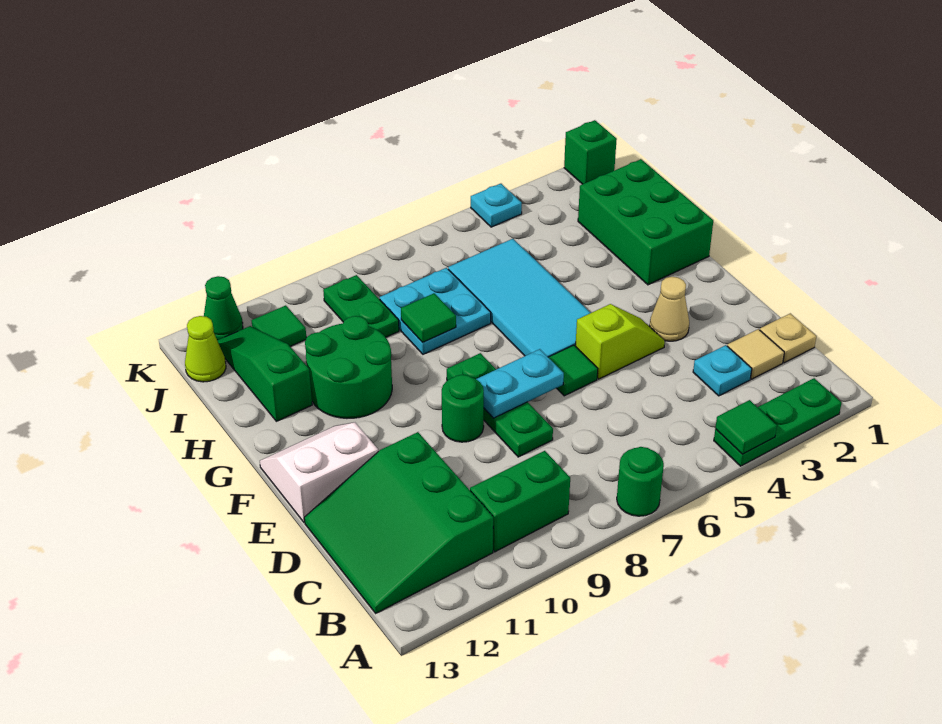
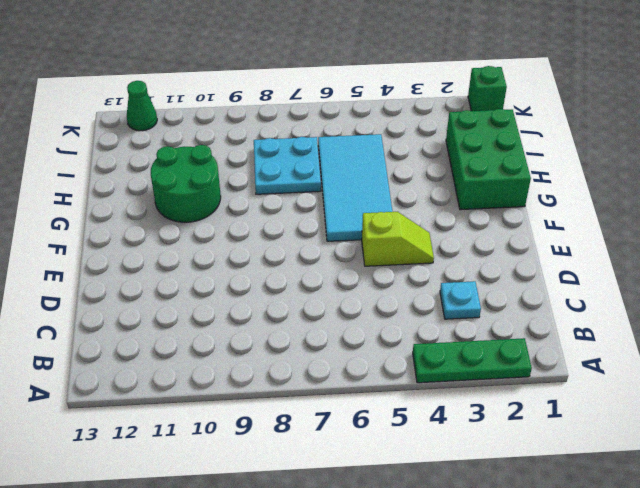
none -> green 1x1 round brick [617,447,664,516]
none -> green 1x2 brick [470,451,570,552]
none -> green 3x3 slope [304,432,493,613]

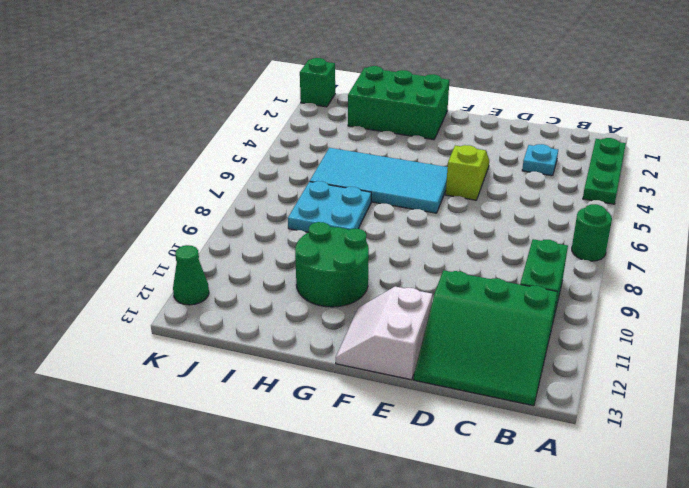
none -> tan 1x1 plate [760,313,816,363]
none -> tan 1x1 tile [727,329,784,379]
none -> green 1x3 plate [447,353,553,457]

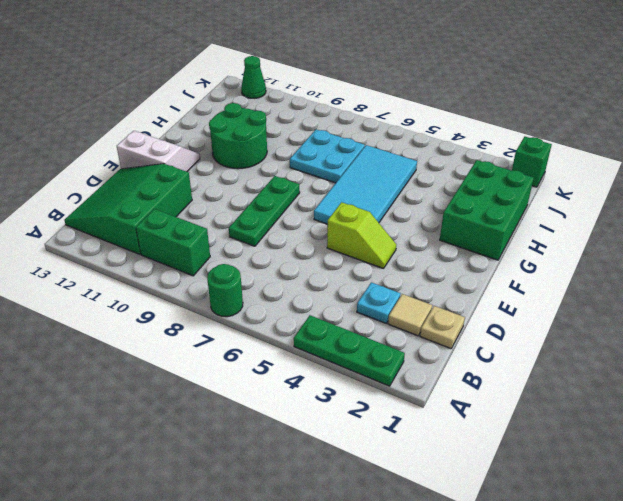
none -> tan 1x1 cone [650,277,689,341]
none -> green 1x1 tile [548,345,598,396]
none -> green 1x1 round brick [442,375,484,442]

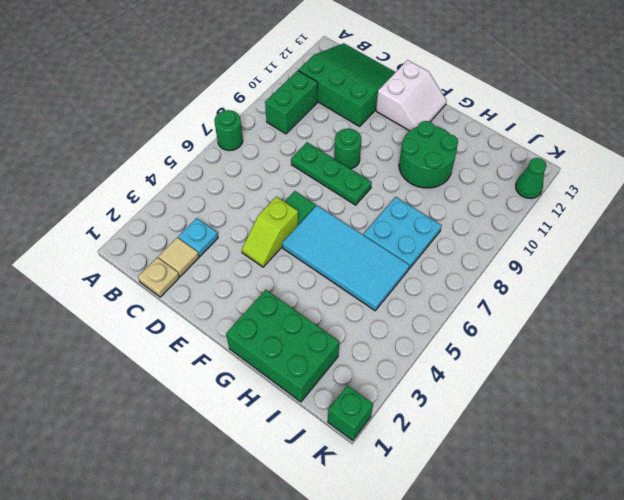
none -> green 1x3 plate [714,378,841,466]
none -> tan 1x1 cone [650,277,689,341]
none -> green 1x3 slope [217,326,312,421]

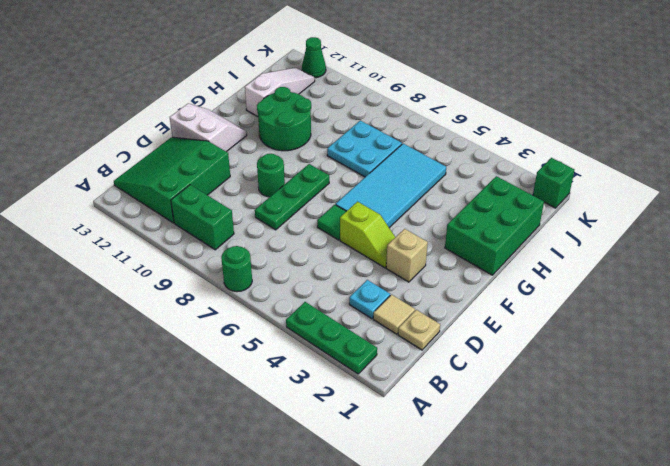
tan 1x1 brick [386,229,428,282] -> tan 1x1 cone [650,277,689,341]
white 1x3 slope [245,68,315,117] -> green 1x3 slope [217,326,312,421]
none -> green 1x2 plate [323,275,399,337]
none -> green 1x1 tile [252,305,306,346]
none -> lime 1x1 cone [185,316,226,382]

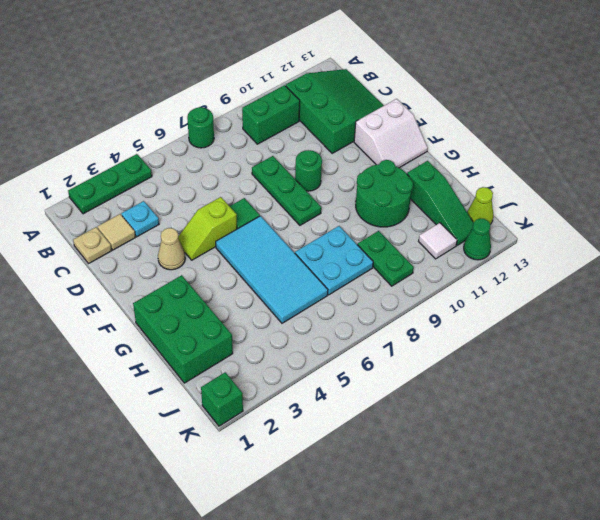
white 1x1 tile [419,223,457,259] -> green 1x1 tile [252,305,306,346]
none -> cyan 1x1 plate [471,184,522,227]
none -> green 1x1 tile [715,400,777,454]
none -> cyan 1x2 plate [476,349,564,418]

